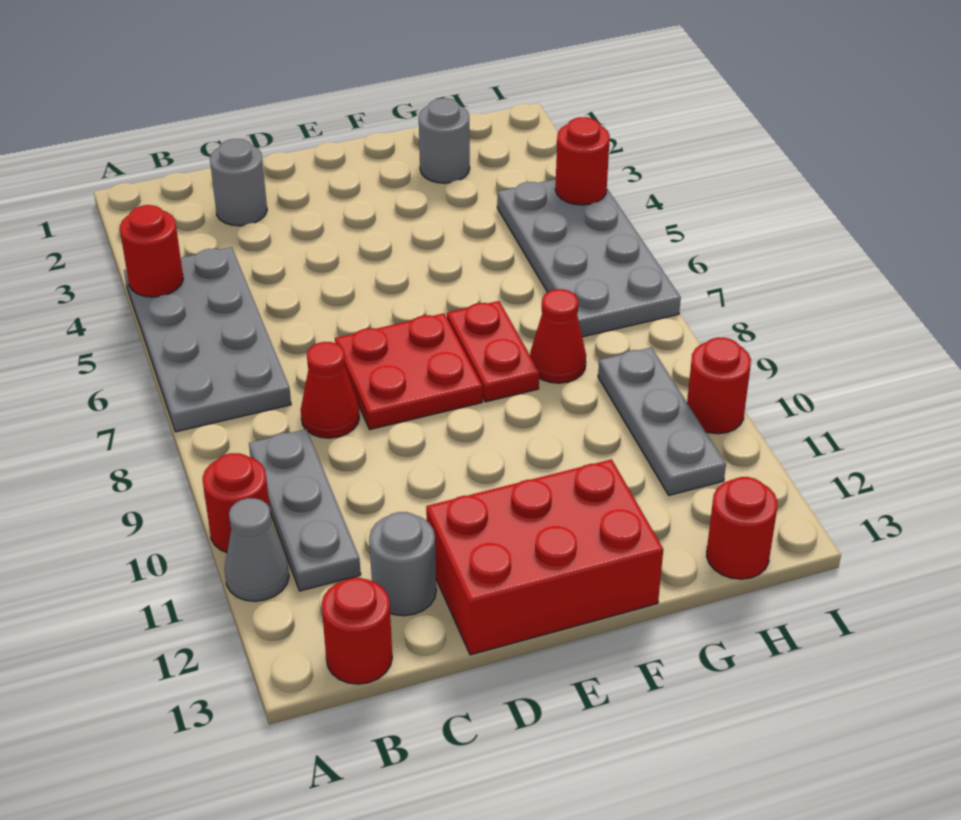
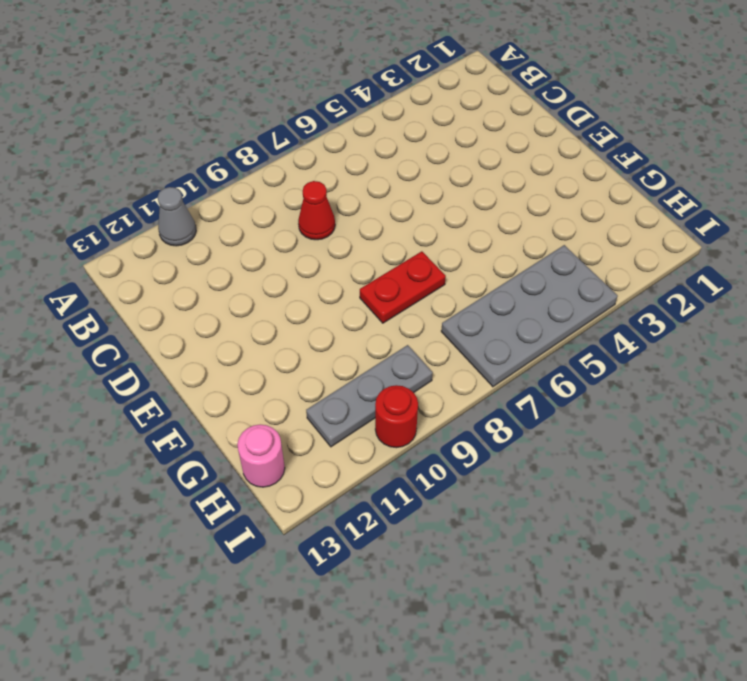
pink 1x1 round brick [237,424,285,487] -> red 1x1 round brick [707,477,777,579]
none -> grey 2x4 plate [124,247,291,432]
none -> red 1x1 round brick [203,453,270,552]
none -> grey 1x3 plate [249,429,361,591]

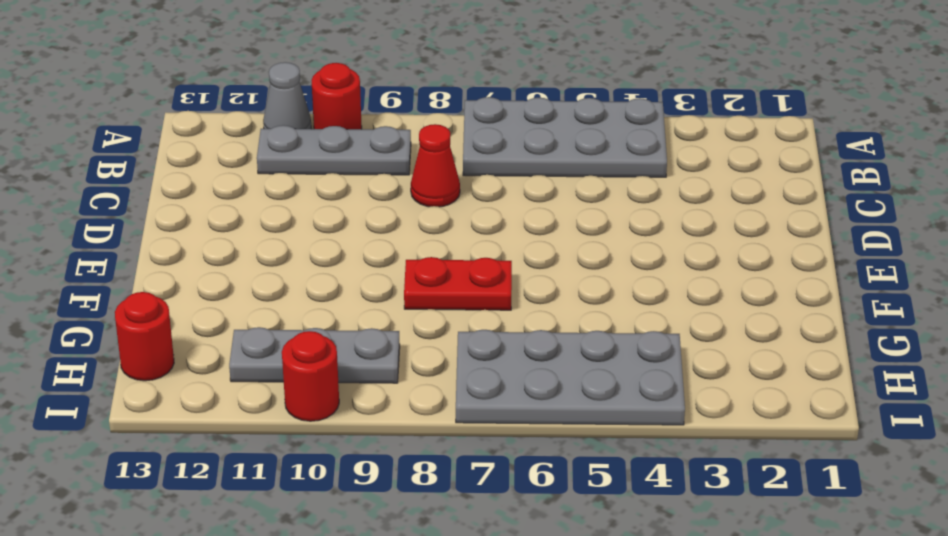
none -> red 1x1 round brick [322,578,392,684]
none -> grey 1x1 round brick [210,139,267,226]
none -> grey 1x1 round brick [369,512,436,616]

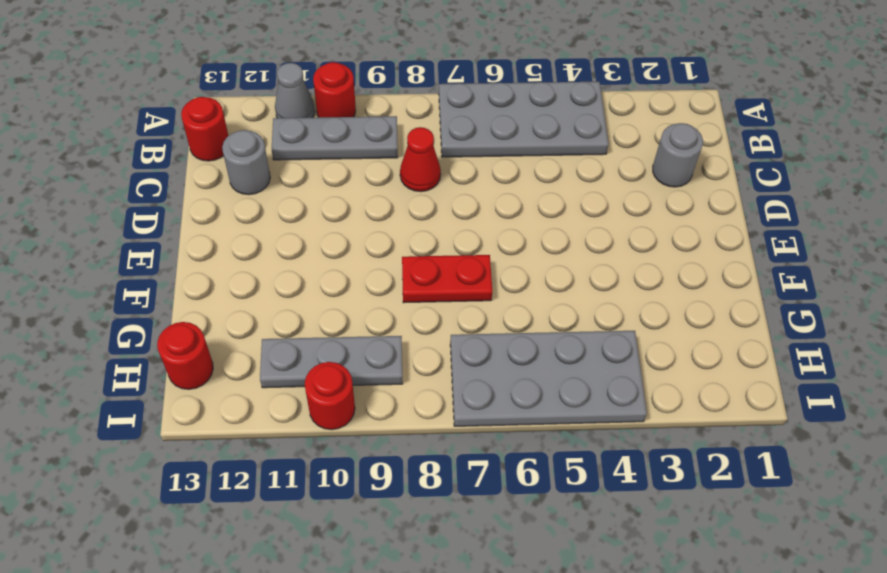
none -> red 2x2 plate [335,313,482,429]
none -> red 2x3 brick [426,459,663,655]
none -> grey 1x1 round brick [419,98,470,183]

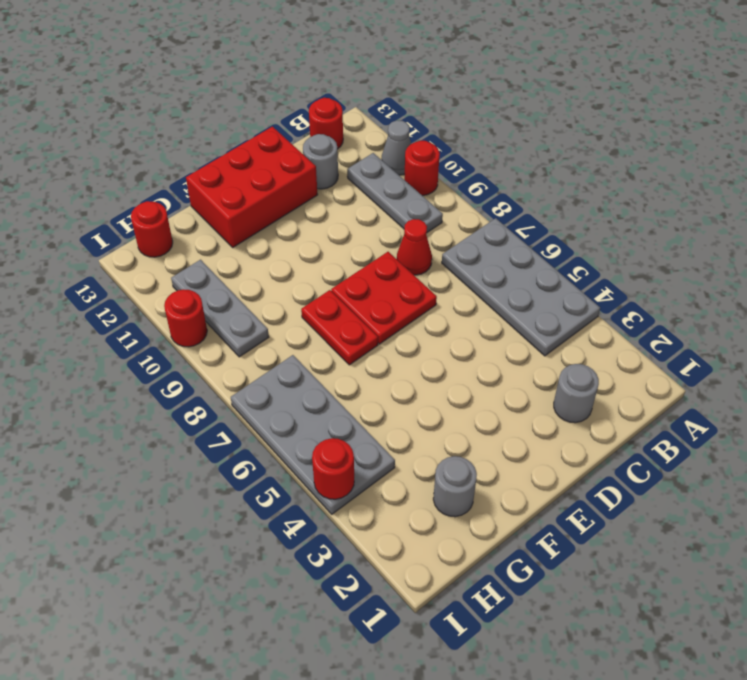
none -> red 1x1 cone [530,289,586,383]
none -> red 1x1 round brick [120,205,183,297]

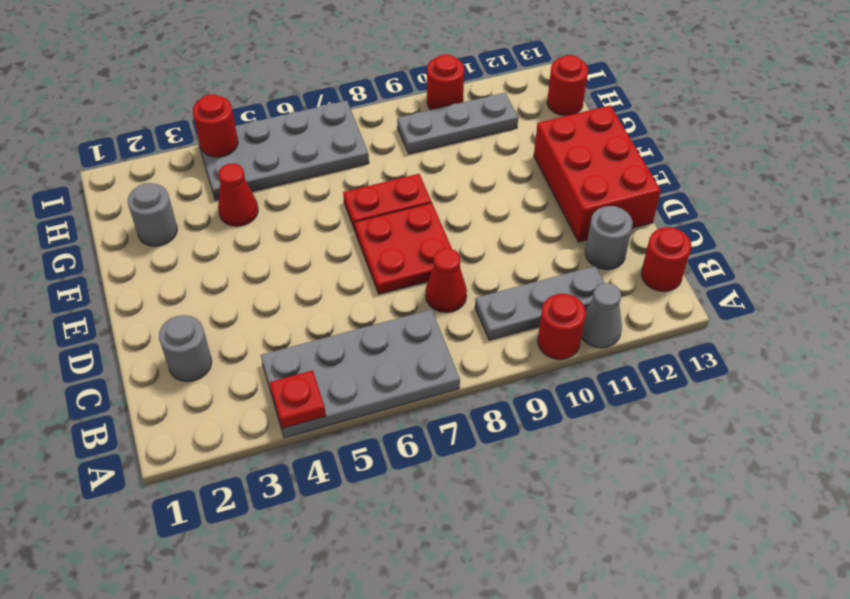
red 1x1 plate [270,370,326,428] -> red 1x1 round brick [120,205,183,297]
red 1x1 cone [218,163,258,226] -> red 1x1 cone moved to [530,289,586,383]

